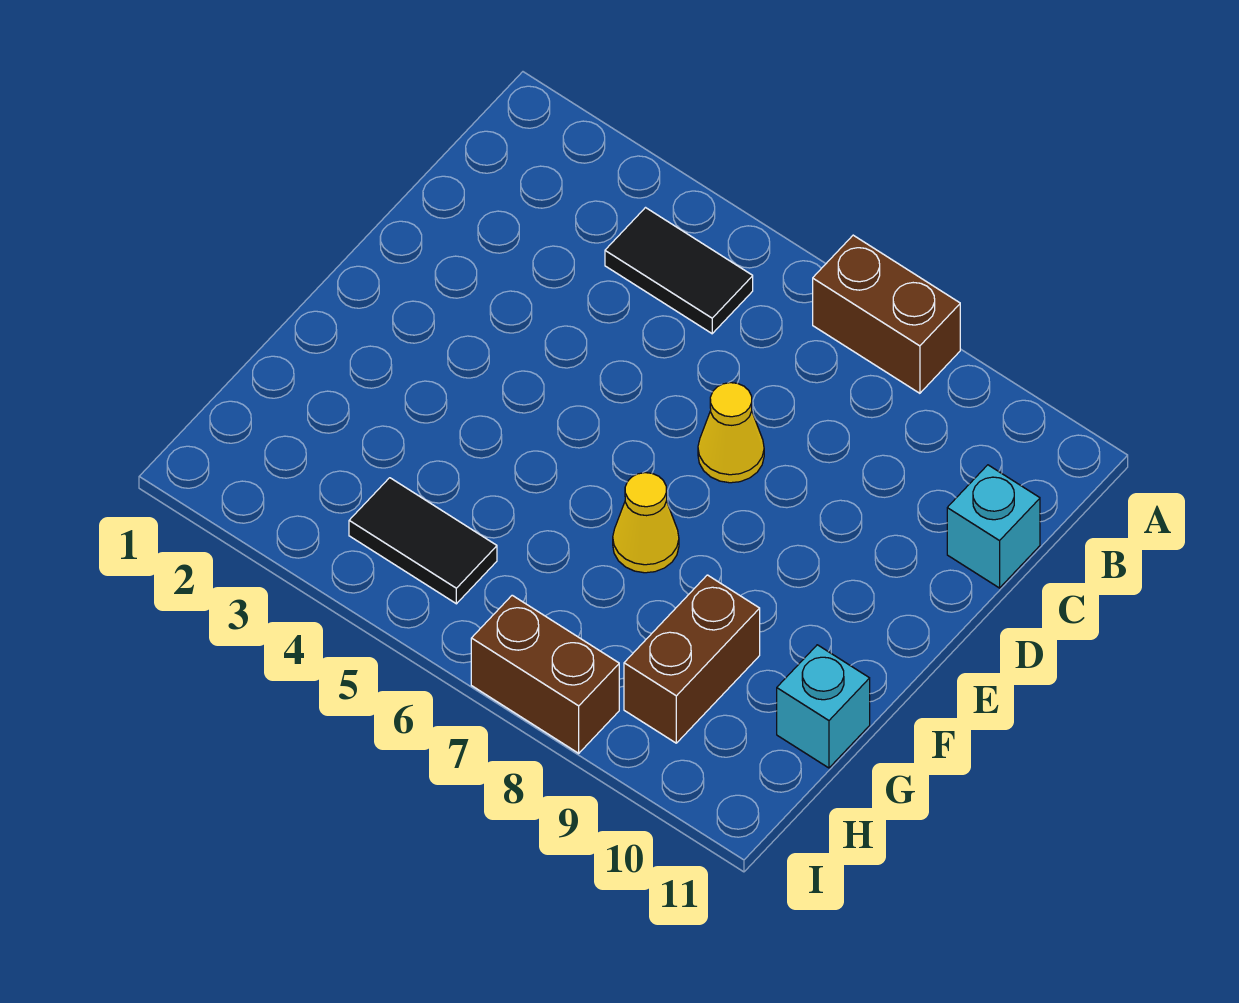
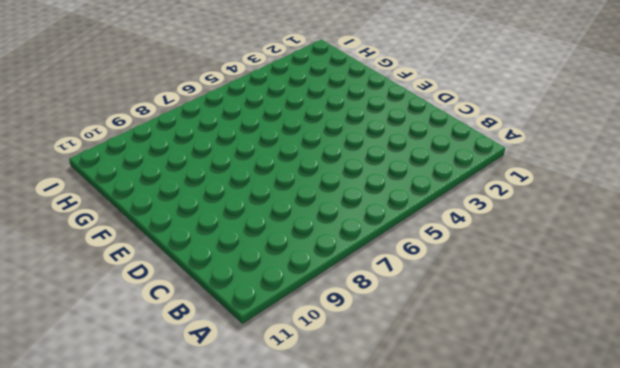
none -> brown 1x2 brick [813,235,960,393]
none -> black 1x2 tile [605,208,753,334]

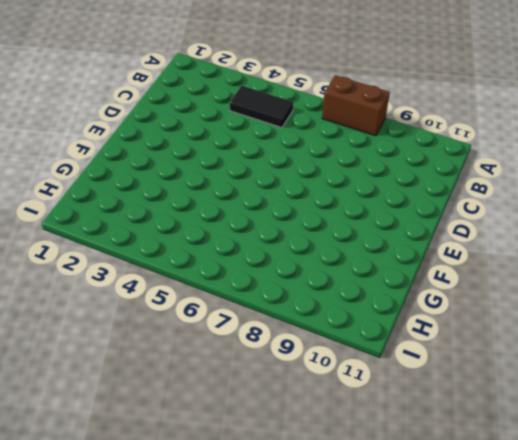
none -> cyan 1x1 brick [947,465,1040,588]
none -> yellow 1x1 cone [698,383,764,483]

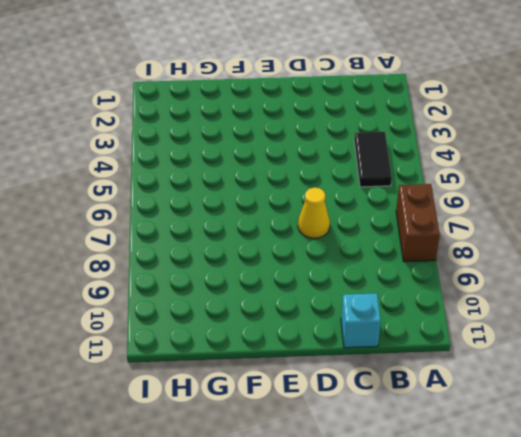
none -> yellow 1x1 cone [613,473,679,573]
none -> brown 1x2 brick [624,575,760,743]

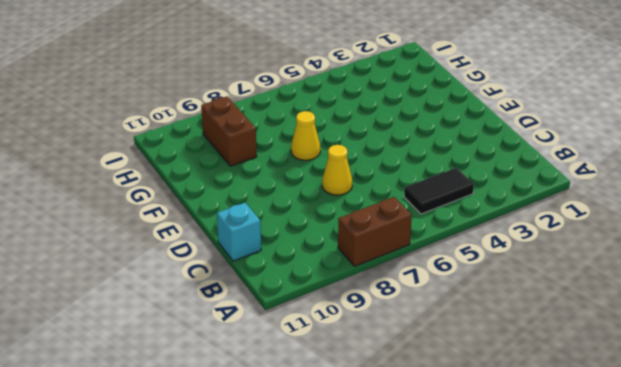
none -> cyan 1x1 brick [777,645,870,768]
none -> black 1x2 tile [349,478,497,604]

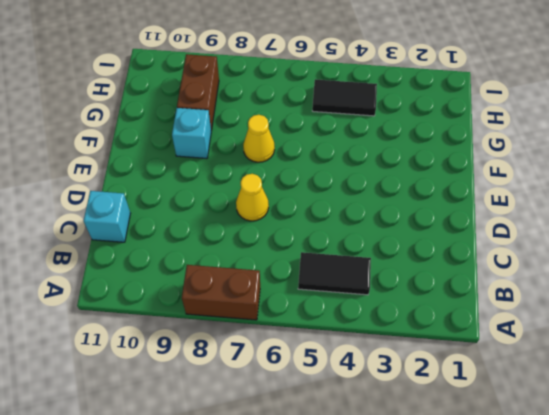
cyan 1x1 brick [172,108,211,158] -> cyan 1x1 brick moved to [777,645,870,768]
none -> brown 1x2 brick [471,595,619,753]

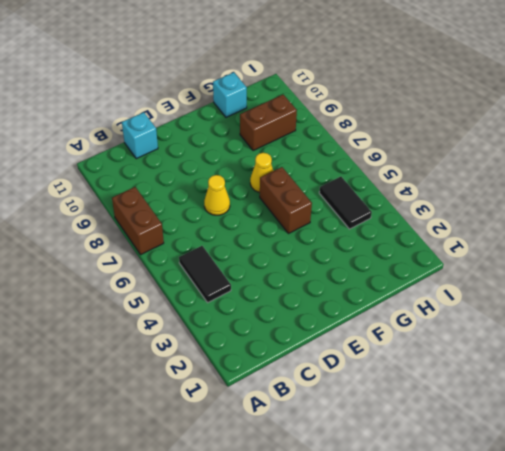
brown 1x2 brick [260,167,312,234] -> brown 1x2 brick moved to [471,595,619,753]

